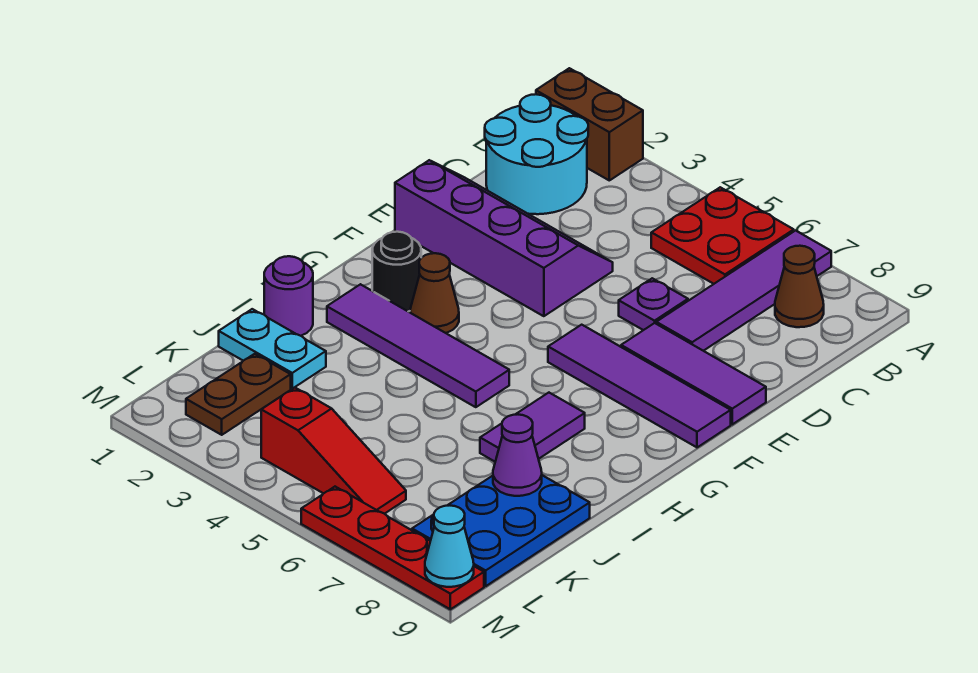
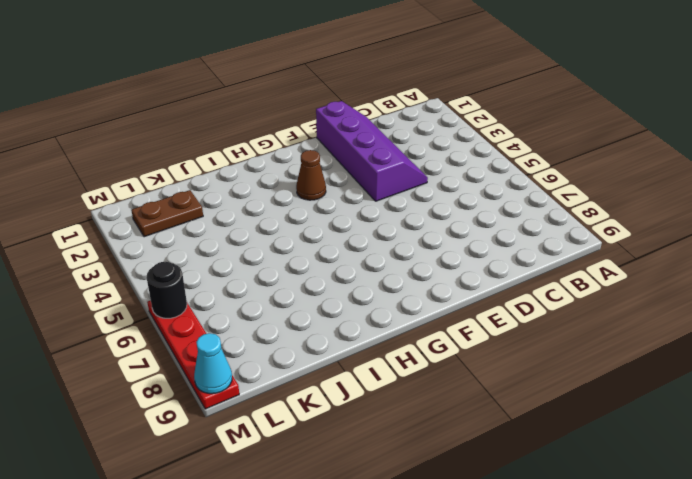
black 1x1 round brick [146,262,187,318] -> black 1x1 round brick moved to [372,232,421,312]
none -> brown 1x2 brick [536,68,643,180]
none -> red 2x2 plate [651,187,794,284]
none -> purple 1x4 tile [656,231,831,351]

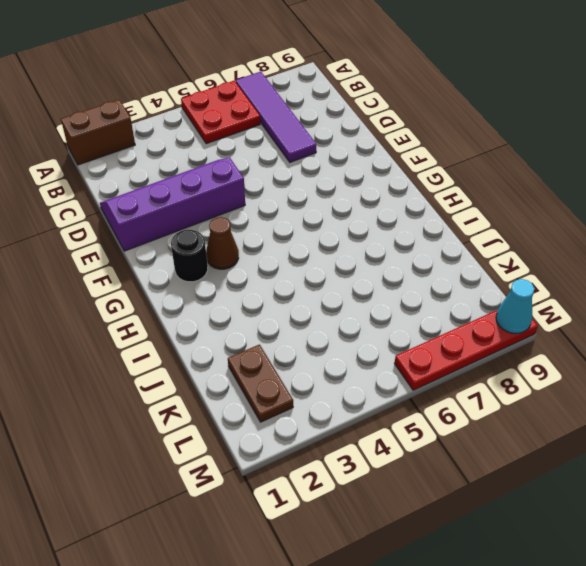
none -> cyan 2x2 round brick [485,94,588,214]
none -> brown 1x1 cone [775,246,824,327]
none -> purple 1x1 plate [619,278,688,330]

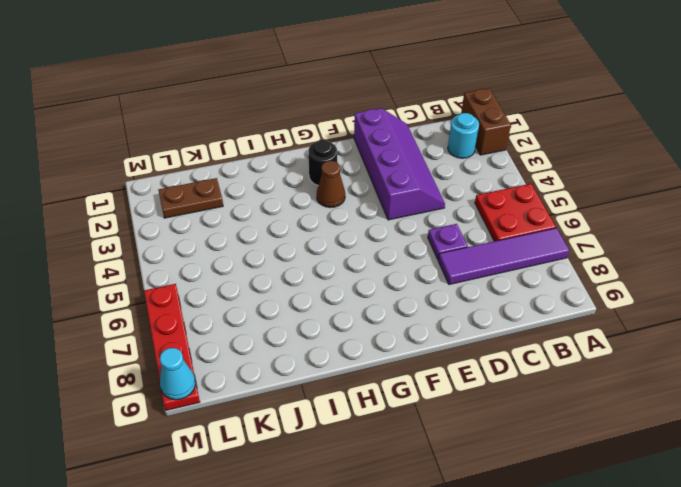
cyan 1x1 round brick [448,113,479,158] -> cyan 2x2 round brick [485,94,588,214]
none -> brown 1x1 cone [775,246,824,327]
none -> purple 1x3 tile [621,323,766,424]
none -> purple 1x4 tile [548,325,731,447]

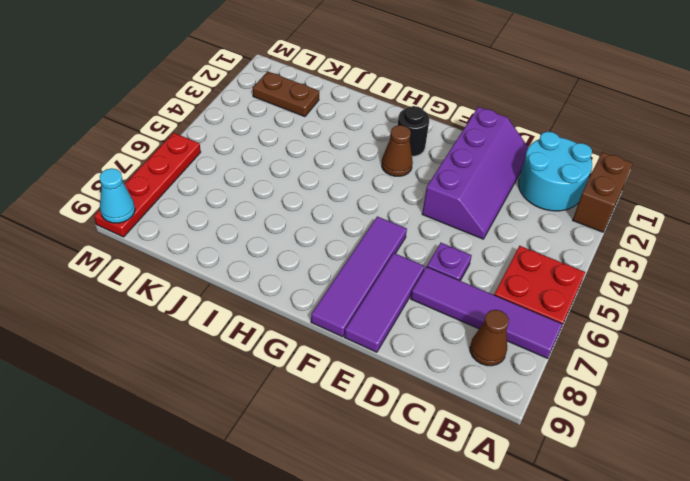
none -> purple 1x4 tile [327,284,509,407]
none -> purple 1x2 tile [480,393,585,462]
none -> purple 1x1 round brick [264,256,313,336]

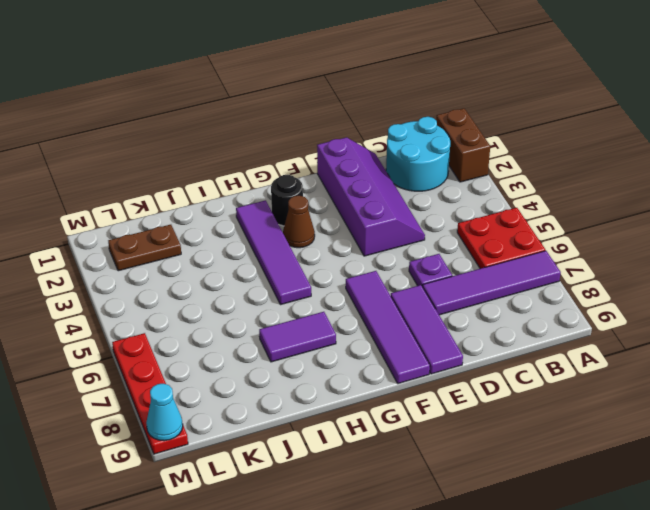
none -> brown 1x1 cone [775,246,824,327]
none -> purple 1x1 round brick [264,256,313,336]
none -> cyan 1x2 plate [219,309,326,389]

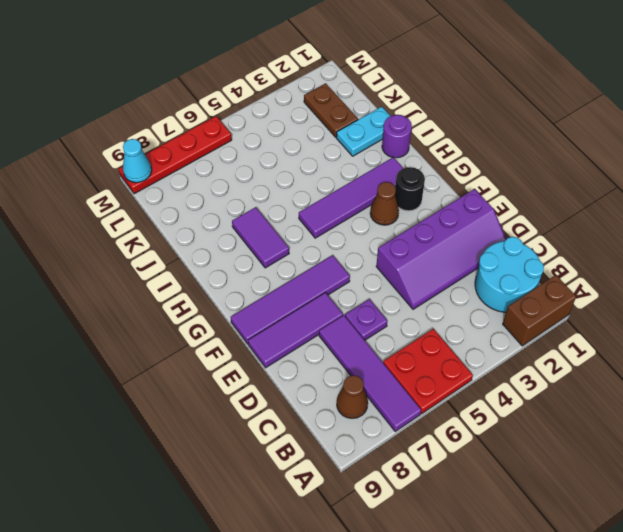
none -> blue 2x3 plate [412,475,590,586]
none -> red 1x3 slope [261,388,406,514]
none -> purple 1x1 cone [493,415,542,496]

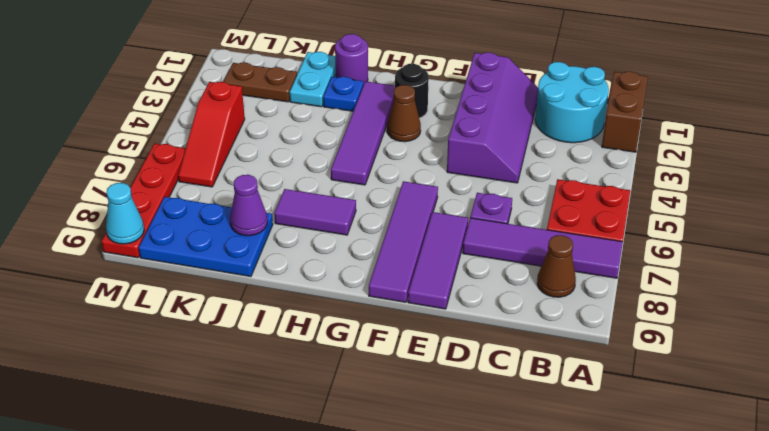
blue 1x1 plate [323,77,364,111] -> none

